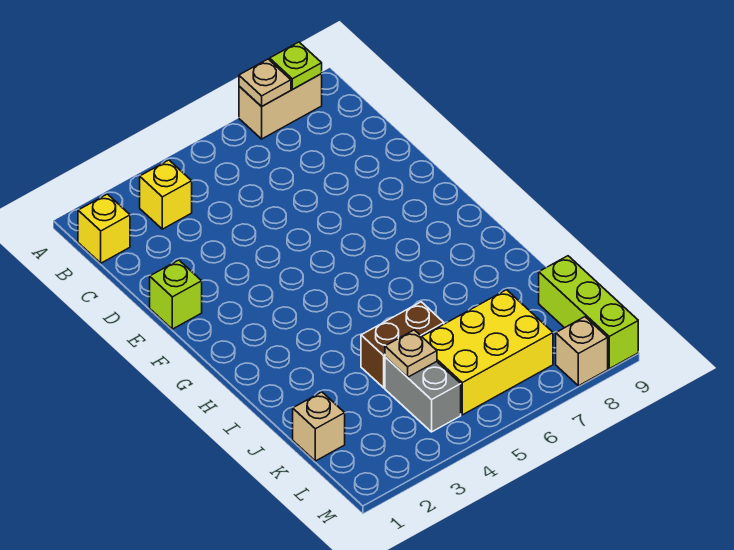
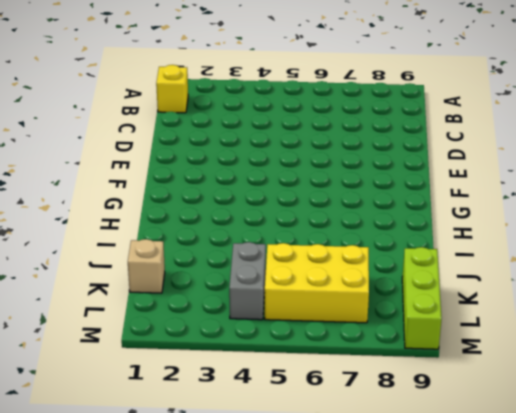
none -> tan 1x2 brick [239,74,322,139]
none -> yellow 1x1 brick [140,160,192,229]
none -> lime 1x1 brick [150,260,202,329]

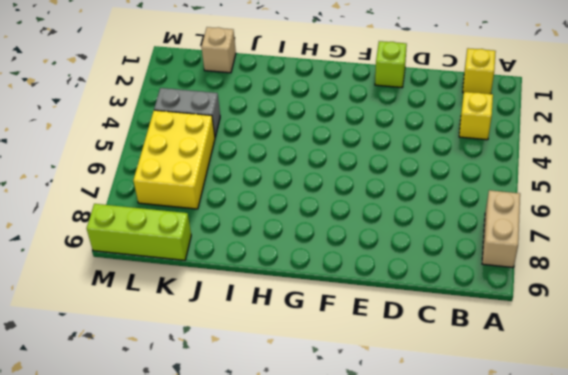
none -> brown 1x2 brick [361,302,444,388]
none -> tan 1x1 brick [556,317,608,386]
none -> tan 1x1 plate [239,59,291,107]

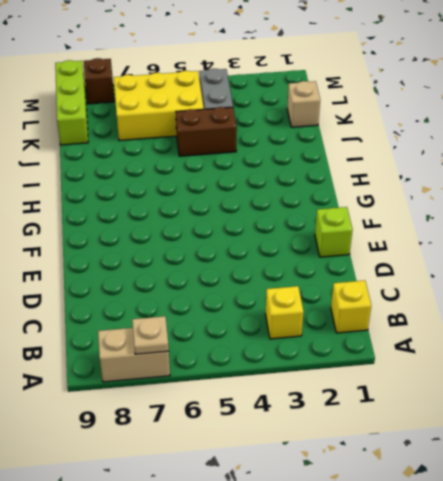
brown 1x1 brick [84,58,114,104] -> tan 1x1 brick [556,317,608,386]
none -> lime 1x1 plate [270,42,322,90]
none -> tan 1x1 plate [385,330,437,377]

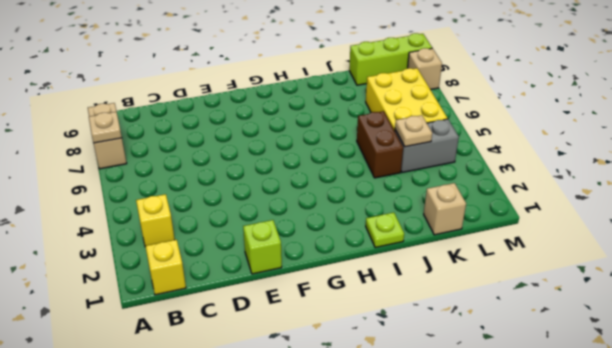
lime 1x1 plate [366,212,404,248] -> lime 1x1 plate moved to [270,42,322,90]

